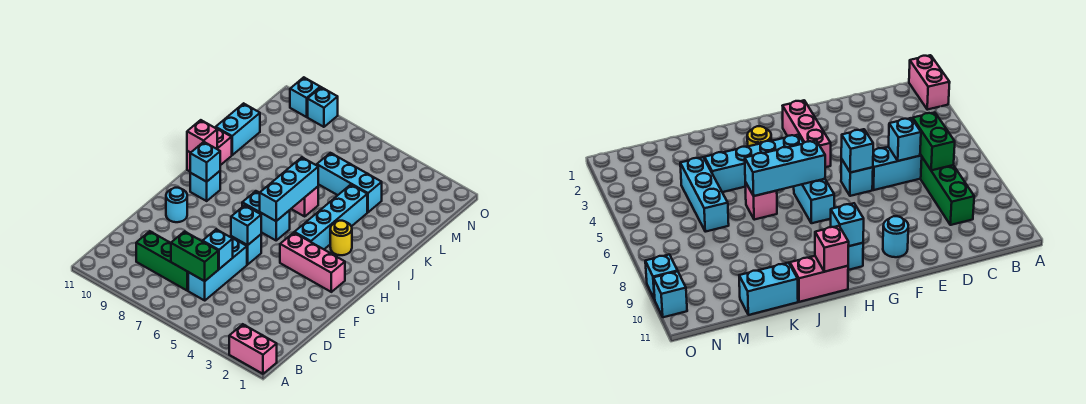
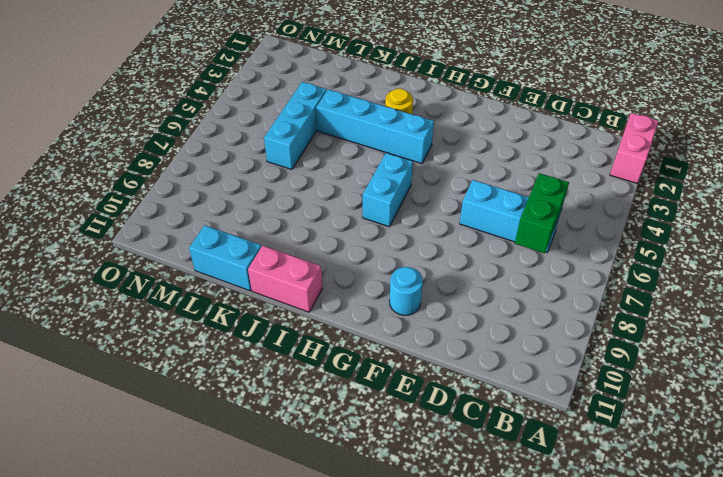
none -> green 1x3 brick [136,231,188,291]
none -> cyan 1x1 brick [231,235,261,265]
none -> pink 1x3 brick [280,233,345,292]

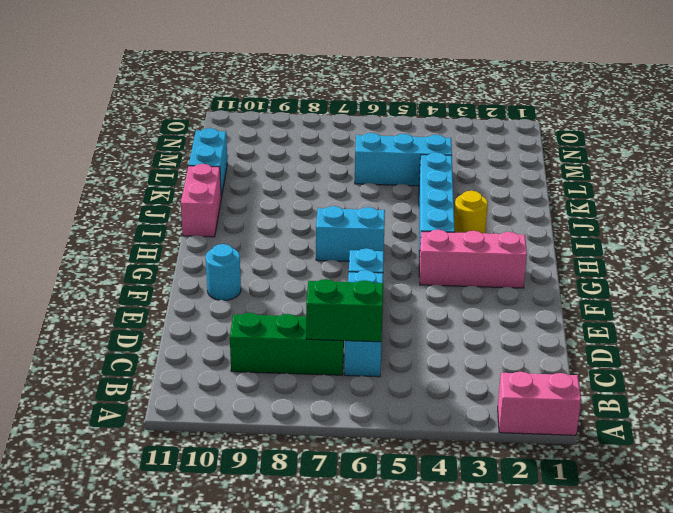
none -> cyan 1x1 brick [190,171,220,201]
none -> pink 1x1 brick [291,187,318,216]
none -> cyan 1x1 brick [308,87,338,127]

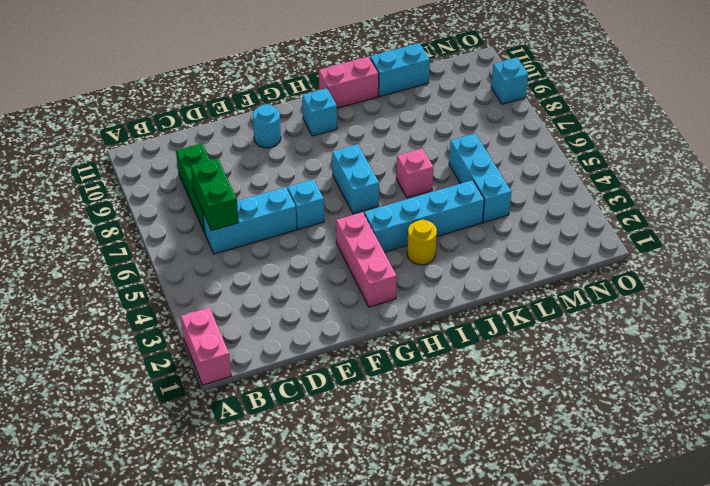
none -> cyan 1x1 brick [290,77,320,117]
none -> cyan 1x1 brick [203,229,233,269]
none -> cyan 1x1 brick [231,205,261,245]

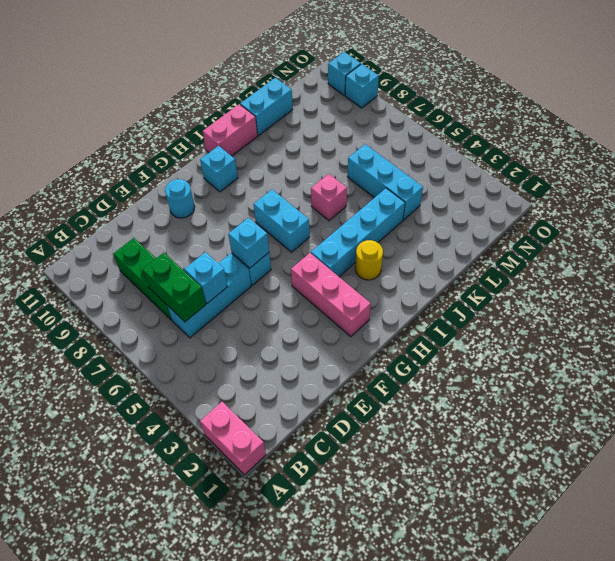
none -> cyan 1x3 brick [260,157,318,221]
none -> cyan 1x1 brick [190,142,220,182]
none -> pink 1x1 brick [187,120,217,153]

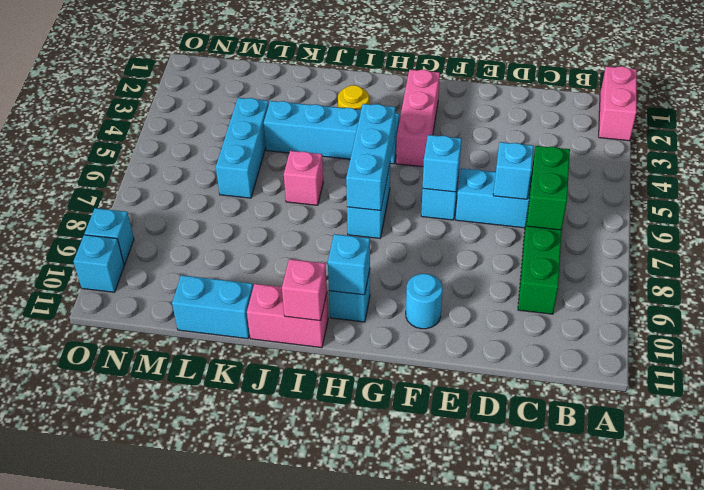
cyan 1x3 brick [346,104,395,211] -> cyan 1x3 brick turned to [260,157,318,221]

